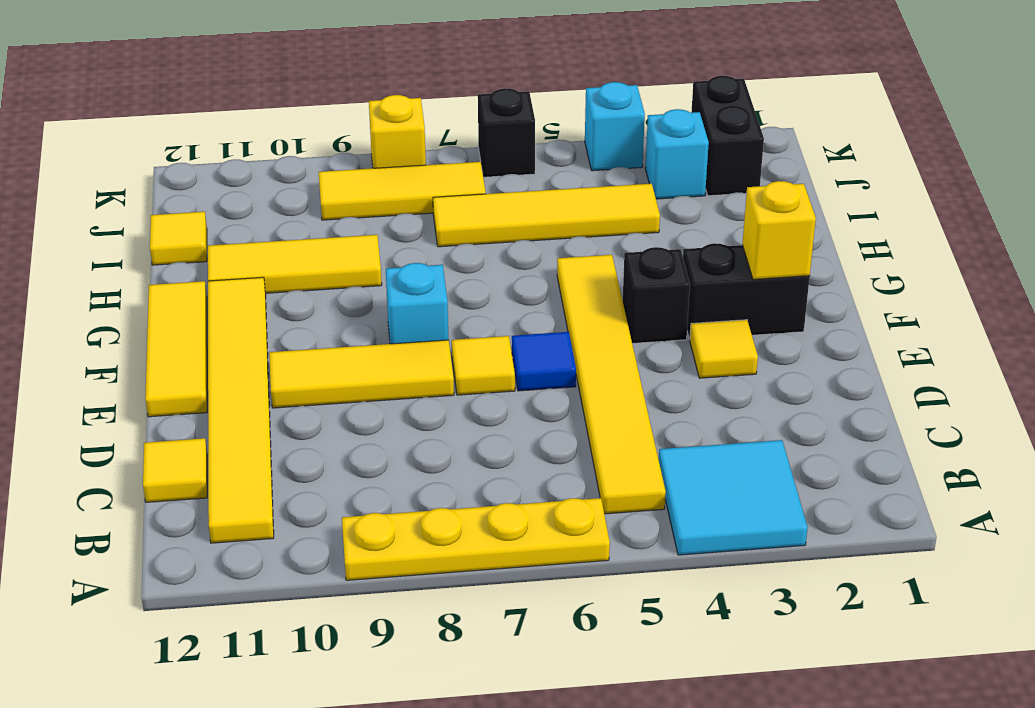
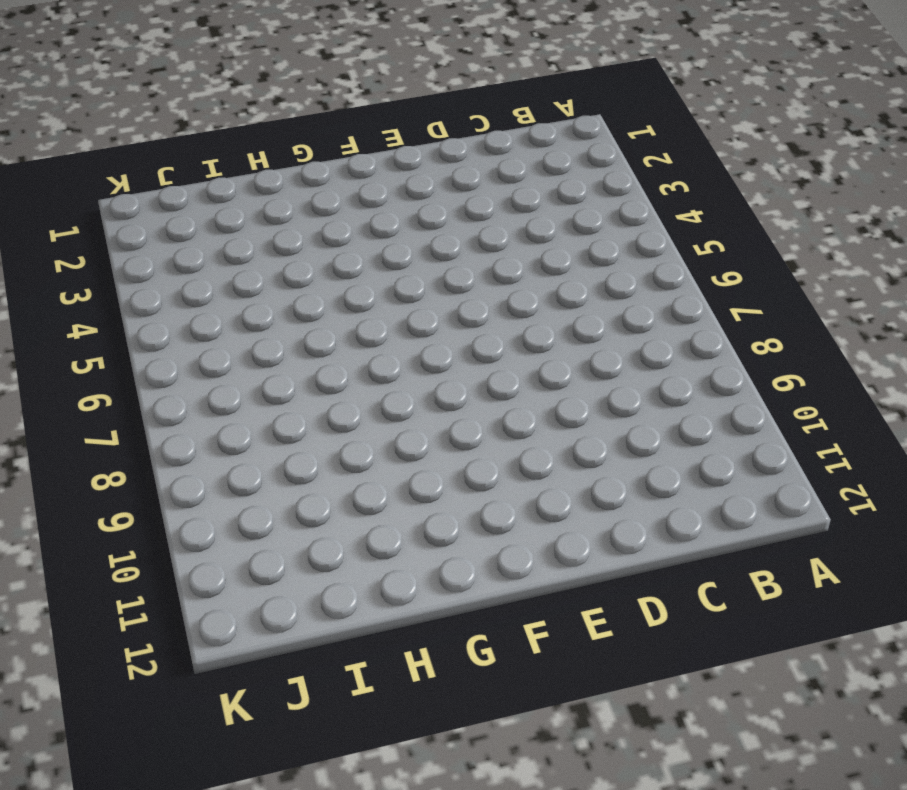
none -> cyan 2x2 tile [659,440,808,555]
none -> yellow 1x4 plate [342,498,610,580]
none -> yellow 1x6 tile [557,255,666,514]

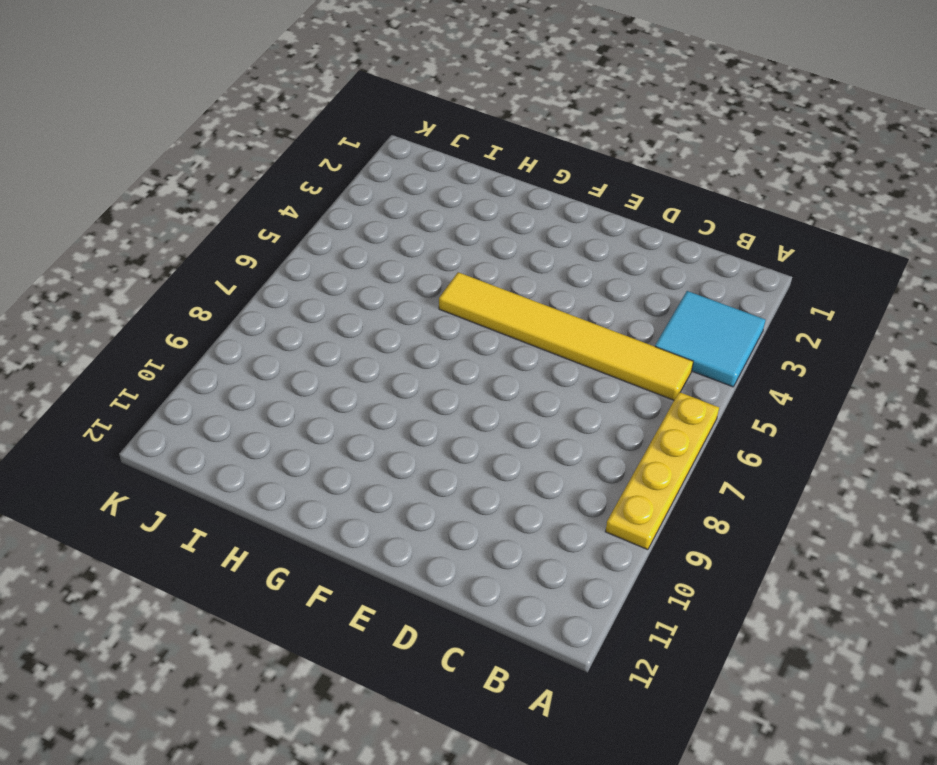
none -> yellow 1x6 tile [208,277,274,543]
none -> yellow 1x1 tile [143,438,207,502]
none -> yellow 1x1 tile [690,320,758,378]

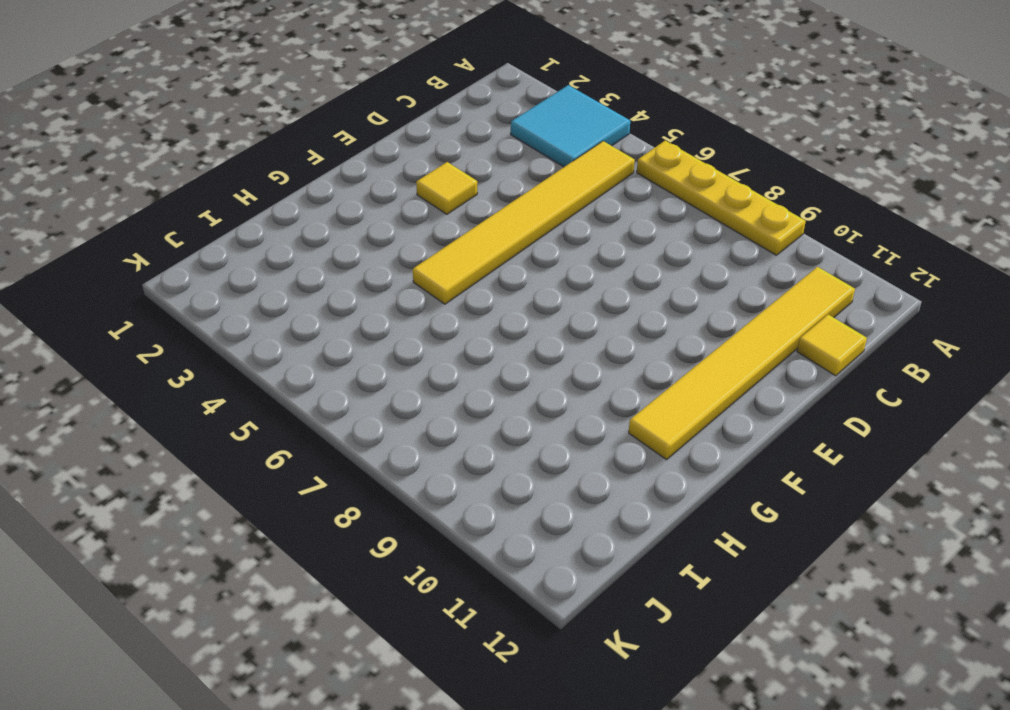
none -> blue 1x1 tile [512,332,576,391]
none -> yellow 1x1 tile [452,336,515,395]
none -> yellow 1x3 tile [269,340,454,408]

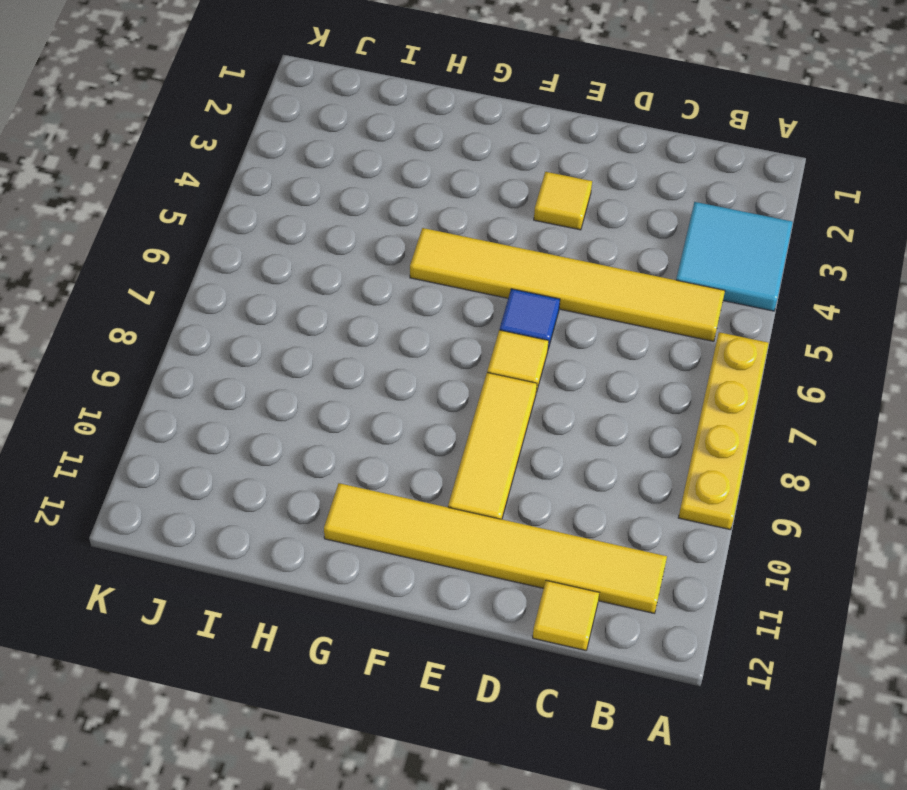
none -> yellow 1x3 tile [145,281,207,417]
none -> black 1x2 brick [683,243,810,339]
none -> black 1x1 brick [623,247,690,343]

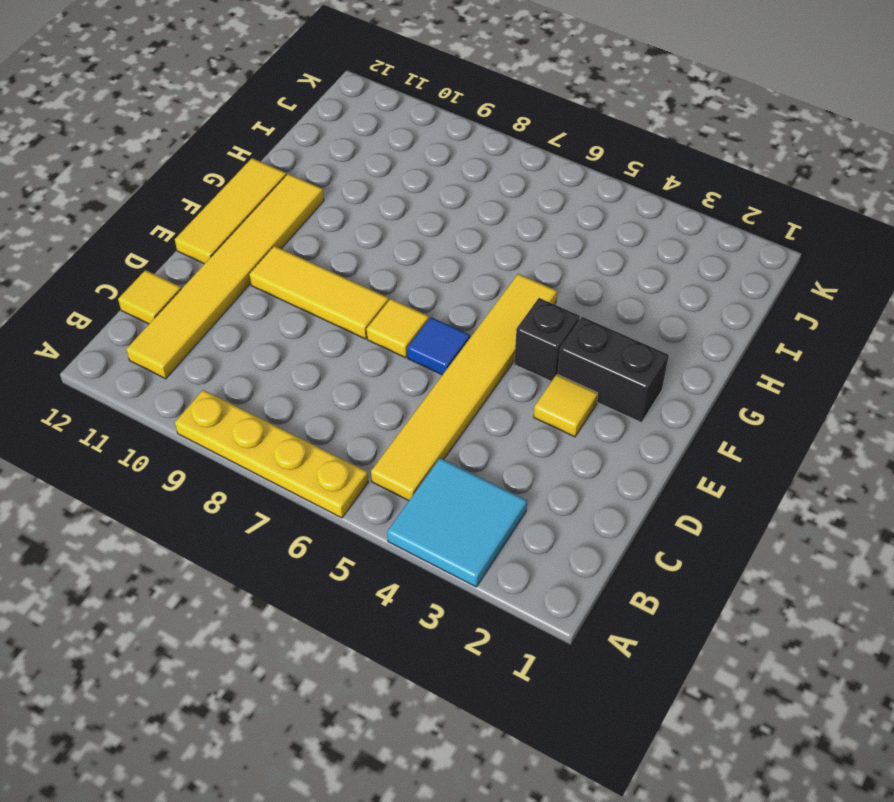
none -> cyan 1x1 brick [386,263,449,344]
none -> yellow 1x3 tile [208,235,382,293]
none -> yellow 1x4 tile [433,184,660,247]

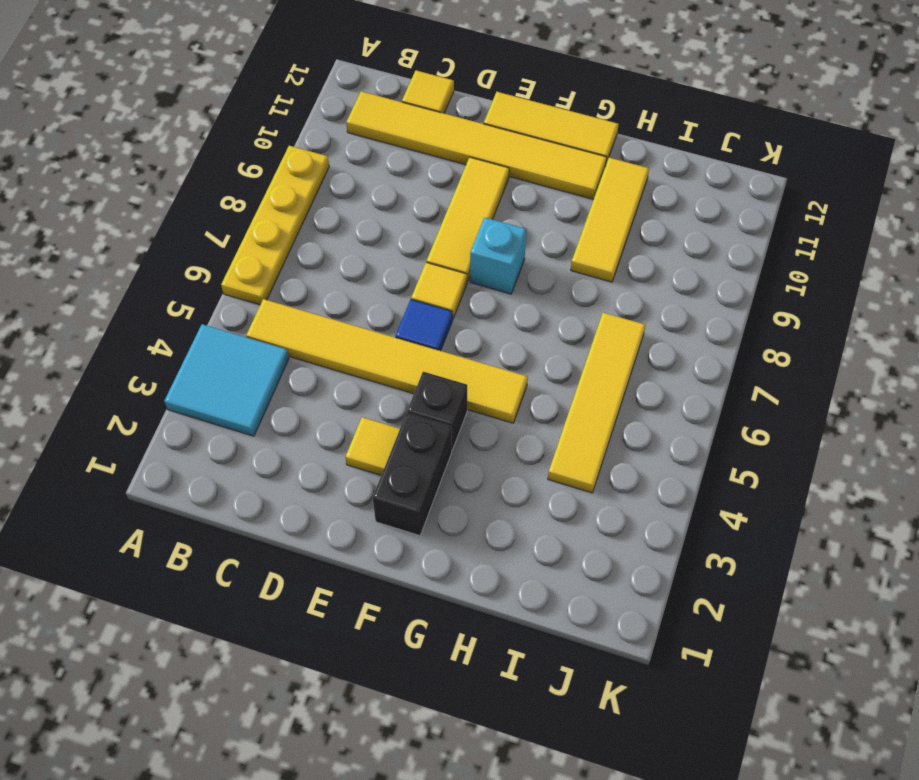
none -> yellow 1x1 tile [150,212,207,265]
none -> black 1x2 brick [691,76,764,196]
none -> cyan 1x1 brick [645,109,709,199]

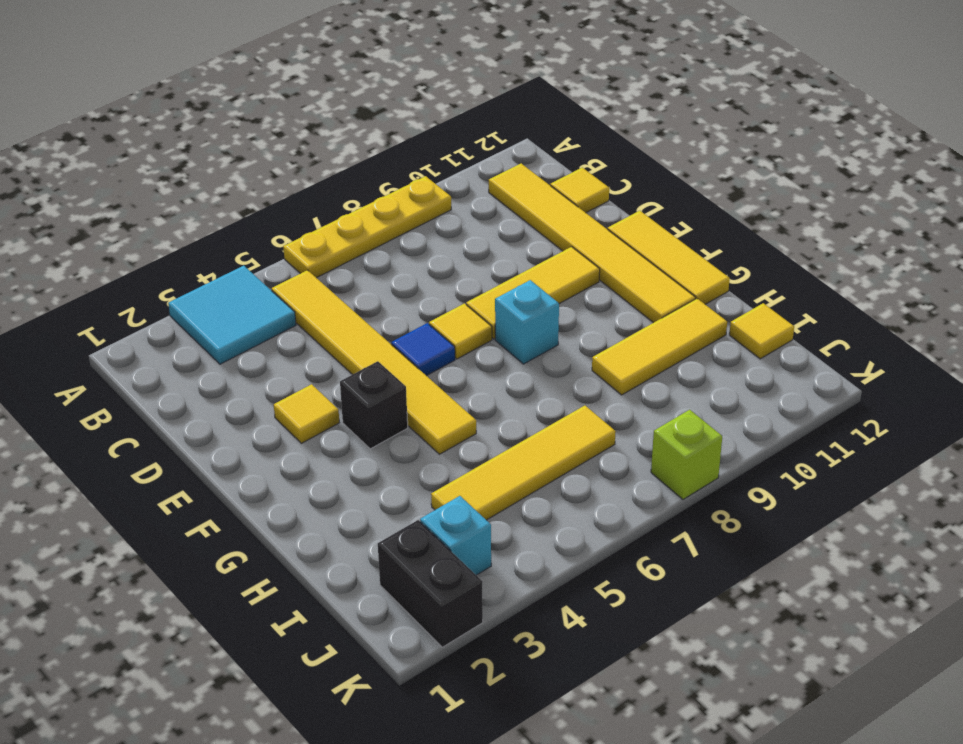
lime 1x1 brick [651,410,722,499] -> yellow 1x1 brick [369,95,426,168]
none -> black 1x2 brick [683,243,810,339]
none -> yellow 1x3 tile [319,162,486,220]
none -> cyan 1x1 brick [585,82,645,171]

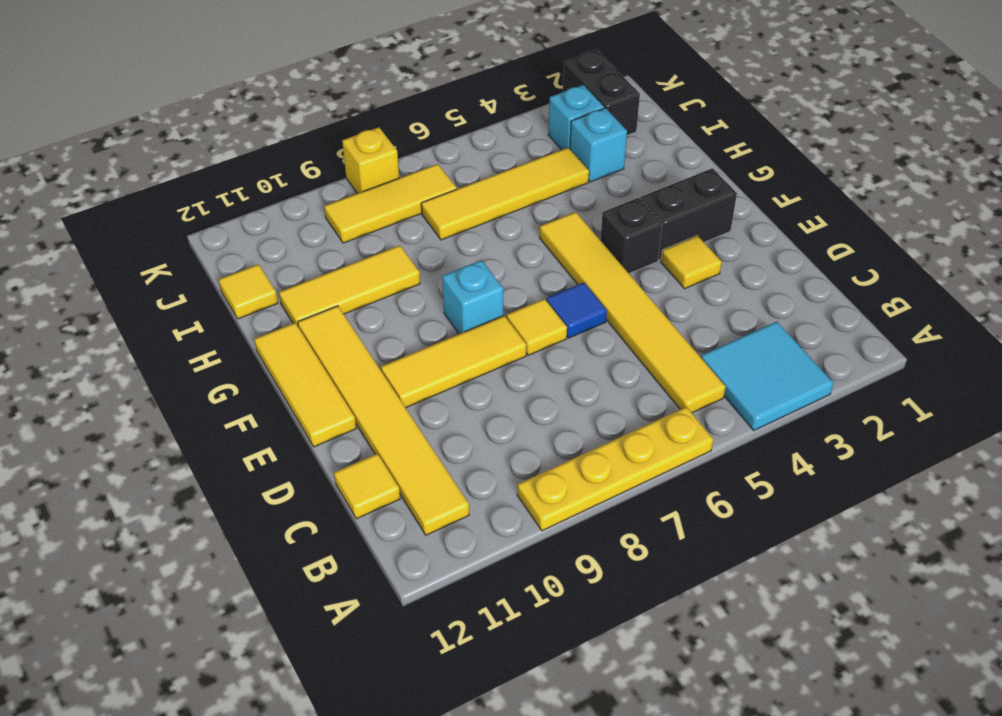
cyan 1x1 brick [570,108,627,182] -> cyan 1x1 brick moved to [585,82,645,171]
none -> black 1x1 brick [478,88,535,177]
none -> yellow 1x1 brick [742,181,816,279]

